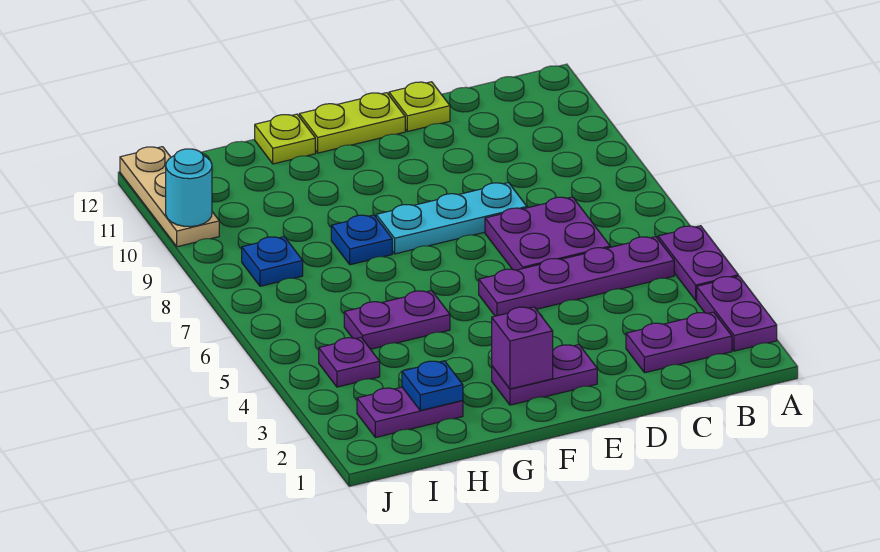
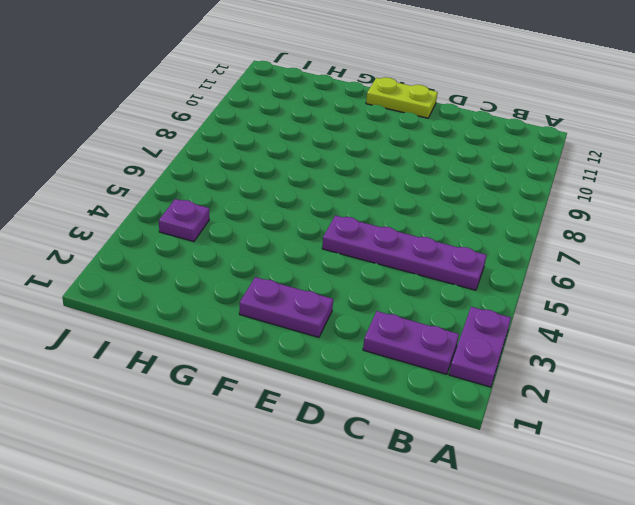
none -> purple 1x2 plate [658,226,738,301]
none -> purple 2x2 plate [485,197,610,270]
none -> cyan 1x3 plate [376,183,527,254]

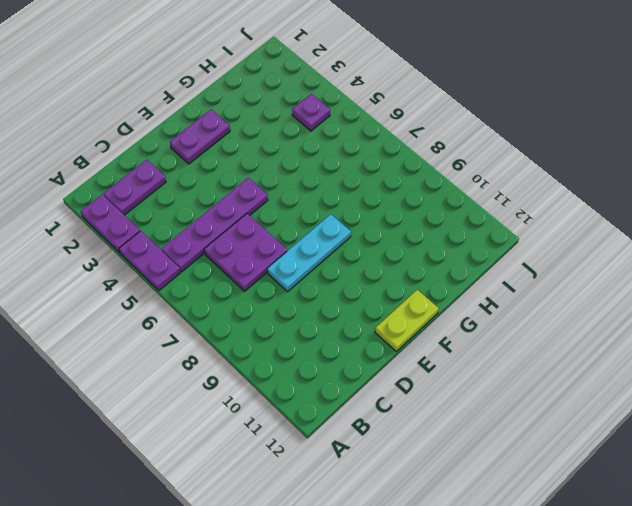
none -> lime 1x1 plate [389,82,450,132]
none -> purple 1x2 plate [344,291,450,349]
none -> blue 1x1 plate [331,215,392,265]

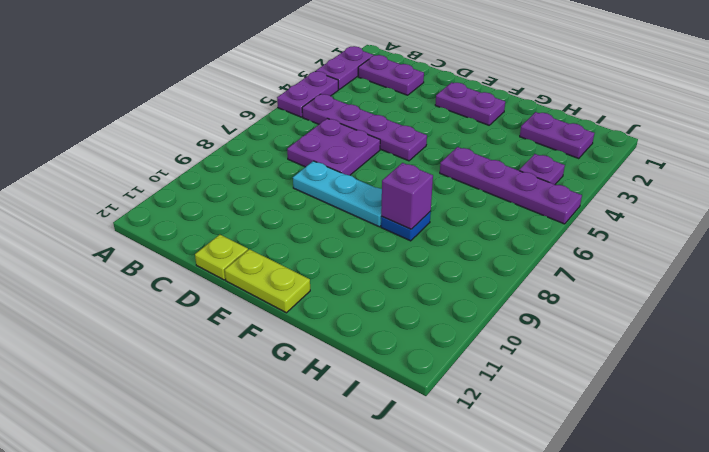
purple 1x4 plate [440,147,582,224] -> purple 1x2 plate [344,291,450,349]
purple 1x1 brick [381,163,433,229] -> purple 1x1 brick moved to [492,307,553,389]
none -> lime 1x1 plate [255,114,315,164]
none -> blue 1x1 plate [242,237,303,286]
none -> tan 1x3 plate [120,147,219,247]

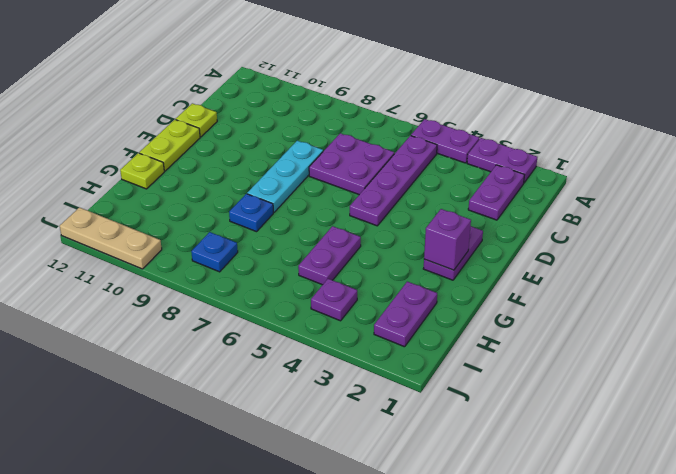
none -> blue 1x1 plate [402,361,463,411]
none -> cyan 1x1 round brick [166,149,212,227]

